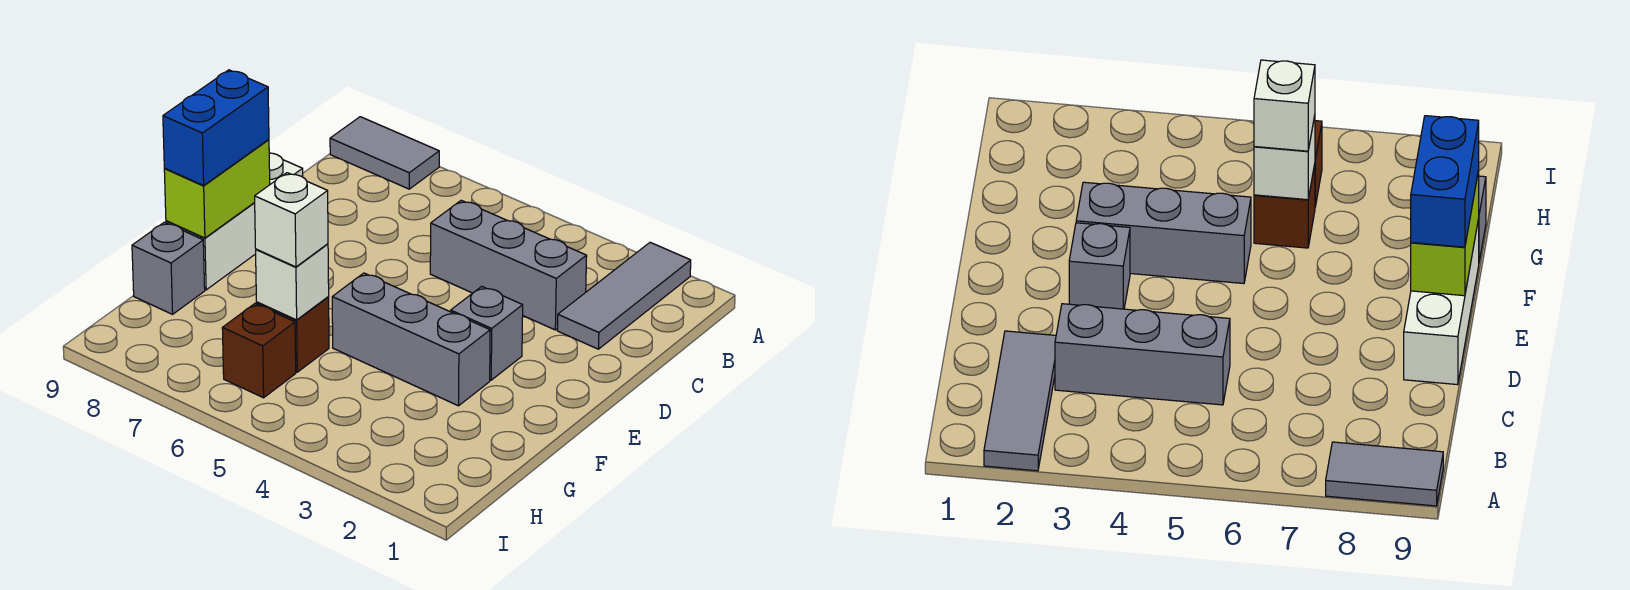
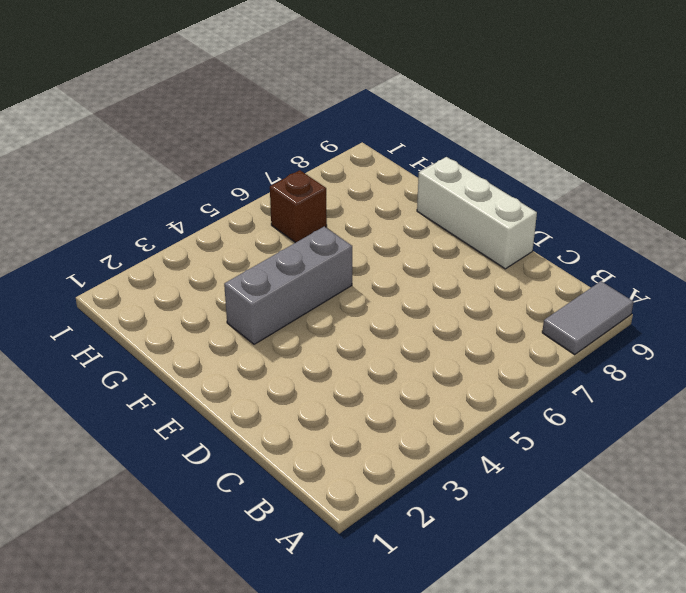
none -> grey 1x3 tile [557,242,691,349]
none -> grey 1x3 brick [430,200,587,330]
none -> grey 1x1 brick [451,286,523,380]

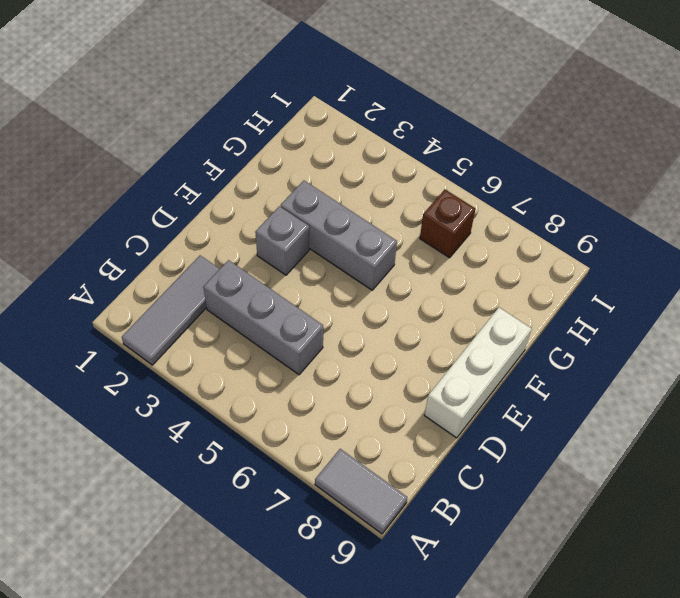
none -> brown 1x1 brick [256,297,329,372]
none -> grey 1x1 brick [132,222,205,314]
none -> lime 1x2 brick [164,140,270,238]

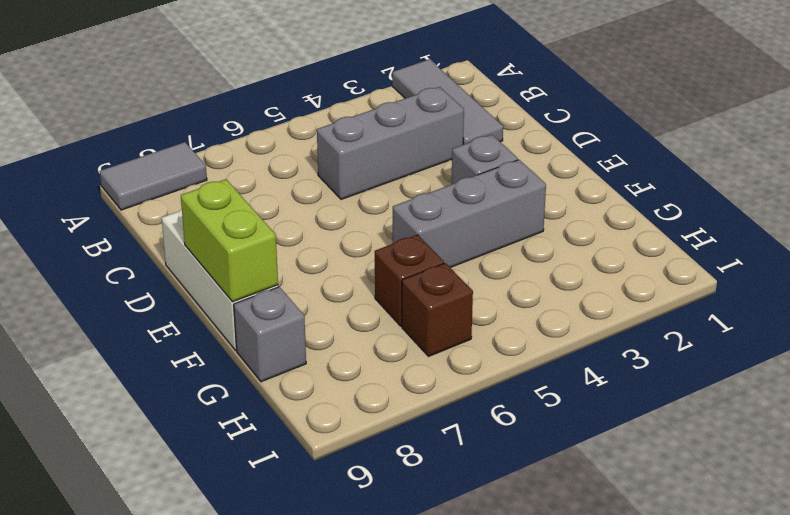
none -> white 1x1 brick [256,244,329,320]
none -> blue 1x2 brick [163,70,269,186]
none -> white 1x1 brick [255,173,328,267]

